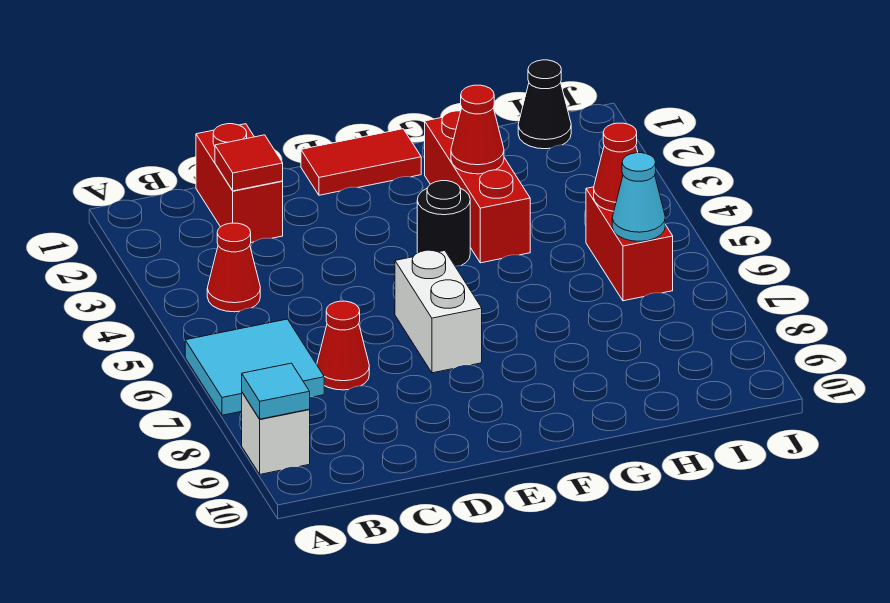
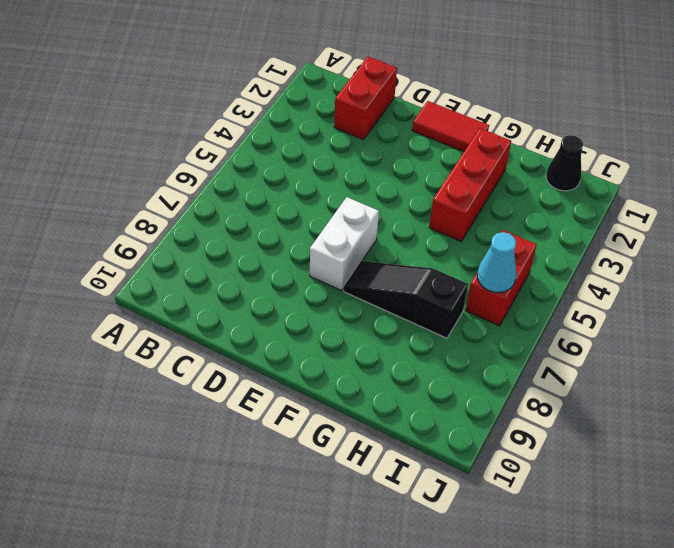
black 1x3 slope [344,261,468,338] -> none
none -> cyan 2x2 tile [185,319,324,415]
none -> white 1x1 brick [242,393,310,474]
none -> red 1x1 cone [207,223,260,312]

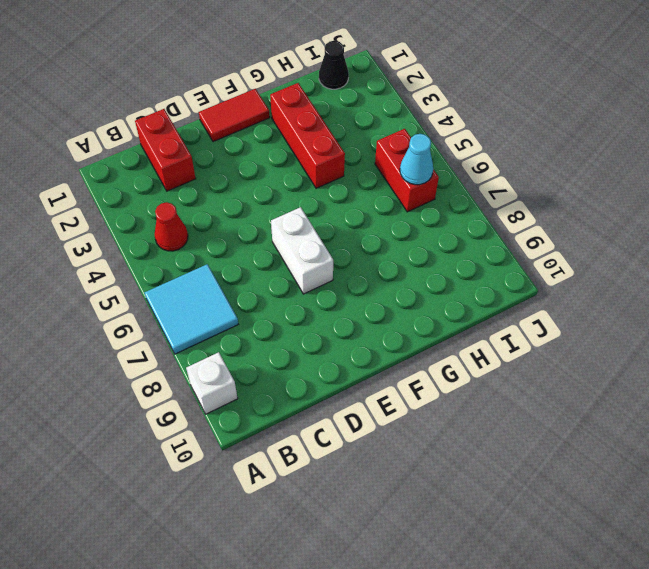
none -> red 1x1 cone [317,301,369,390]
none -> black 1x1 round brick [417,181,470,266]
none -> cyan 1x1 tile [242,363,310,419]

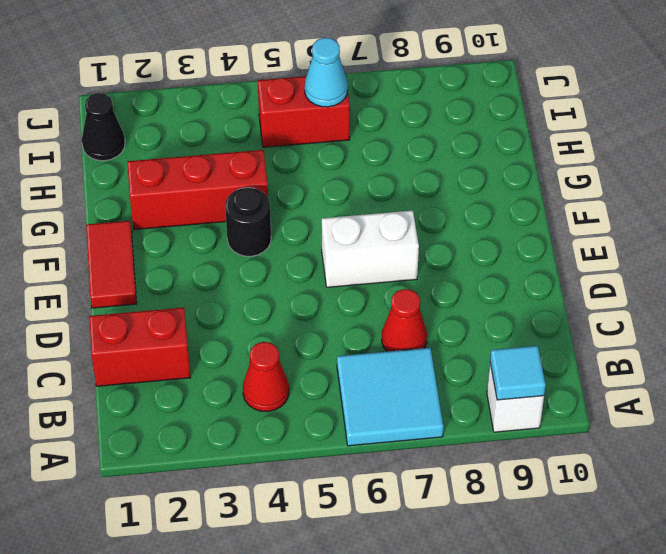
none -> red 1x1 tile [215,135,283,191]
none -> red 1x1 cone [451,85,504,174]
none -> red 1x1 cone [594,123,638,211]

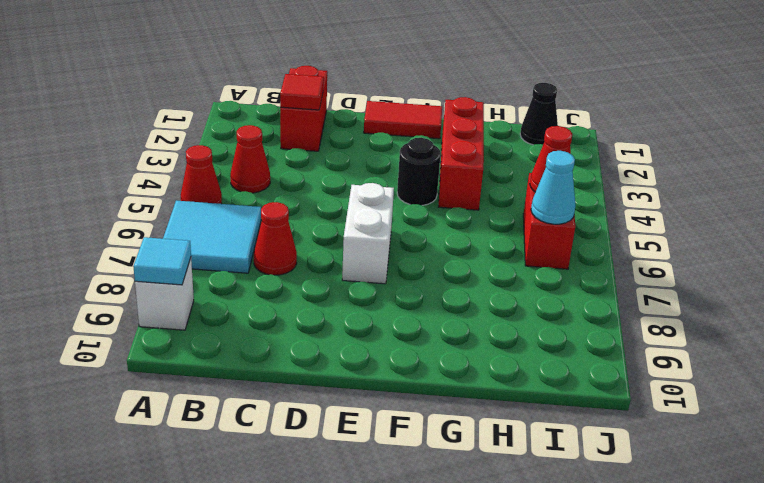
red 1x1 cone [180,145,222,204] -> red 1x1 cone moved to [451,85,504,174]

